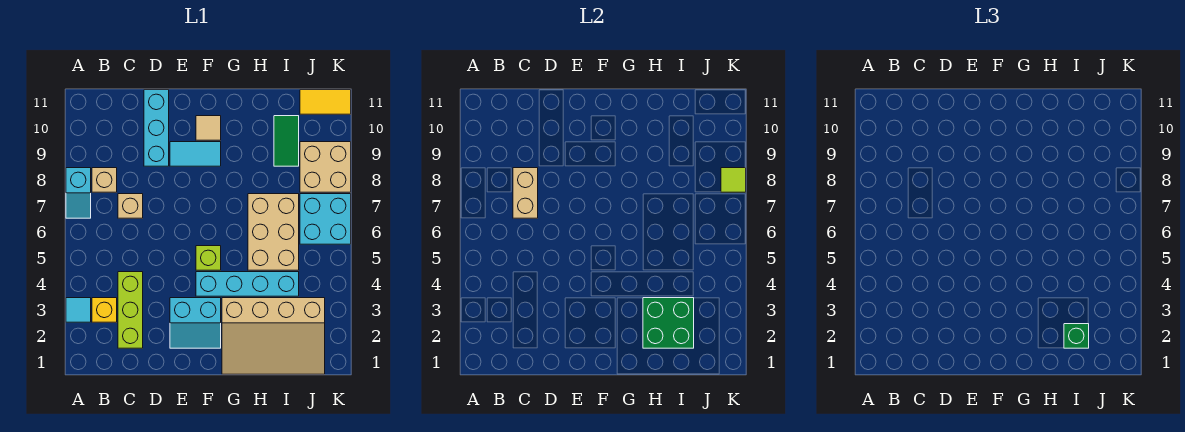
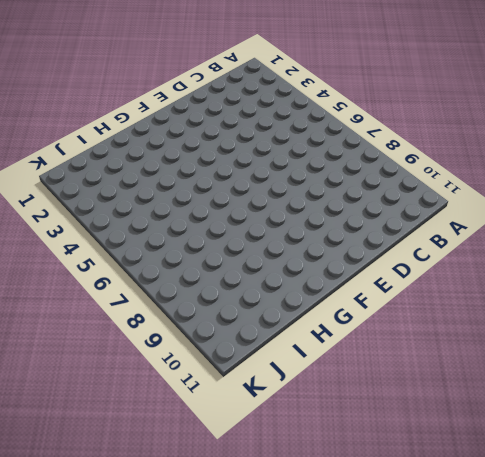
none -> cyan 1x1 tile [66,298,91,322]
none -> cyan 1x2 slope [66,168,91,218]
none -> yellow 1x1 brick [92,298,117,322]

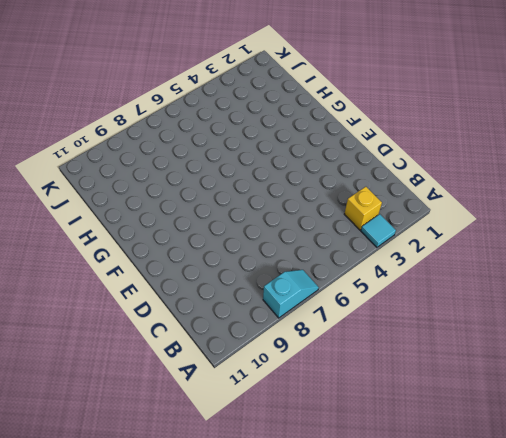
none -> tan 1x1 brick [92,168,117,192]
none -> lime 1x3 brick [118,272,143,348]
none -> tan 1x1 brick [118,194,143,218]

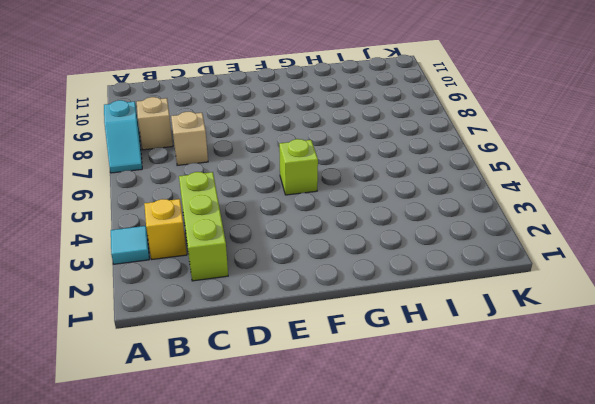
none -> cyan 1x3 brick [144,90,169,166]
none -> cyan 2x2 slope [170,298,221,348]
none -> cyan 1x2 tile [170,142,221,166]

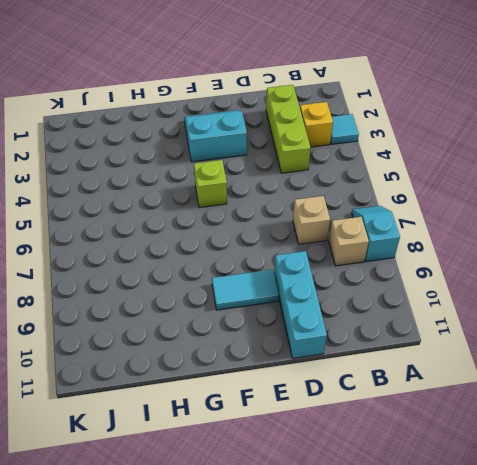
none -> cyan 1x4 brick [196,272,299,296]
none -> tan 1x1 tile [196,116,221,140]
none -> tan 3x4 slope [222,298,325,374]

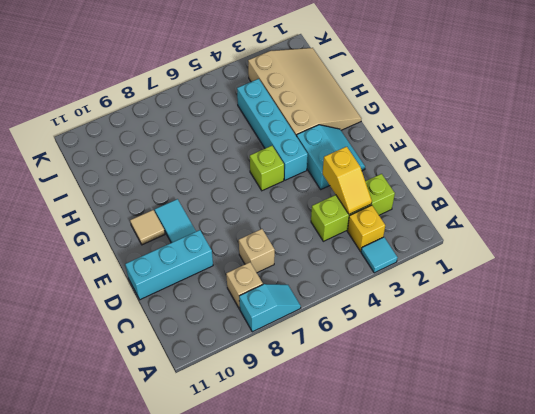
yellow 1x2 slope [323,147,372,214] -> none
none -> tan 2x3 brick [248,194,299,270]
none -> green 1x2 tile [274,116,299,166]
none -> cyan 2x2 brick [300,194,351,244]

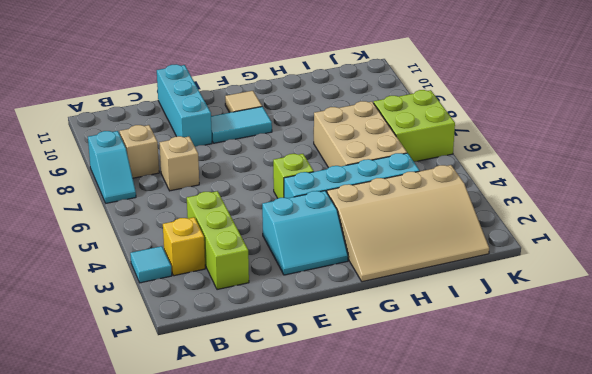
lime 2x2 brick [374,90,455,161] -> cyan 2x2 brick [300,194,351,244]
none -> green 1x2 tile [274,116,299,166]
none -> tan 2x2 brick [300,142,351,192]
none -> yellow 1x2 tile [300,90,351,114]

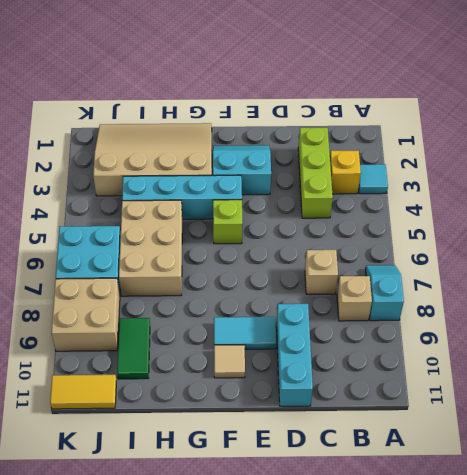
none -> tan 1x2 brick [513,168,538,218]
none -> green 2x2 brick [643,298,694,348]
none -> lime 1x1 tile [721,168,746,192]

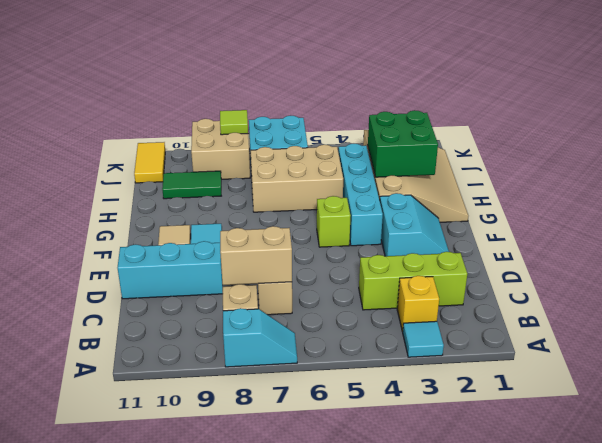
none -> green 1x1 brick [1064,324,1089,348]

